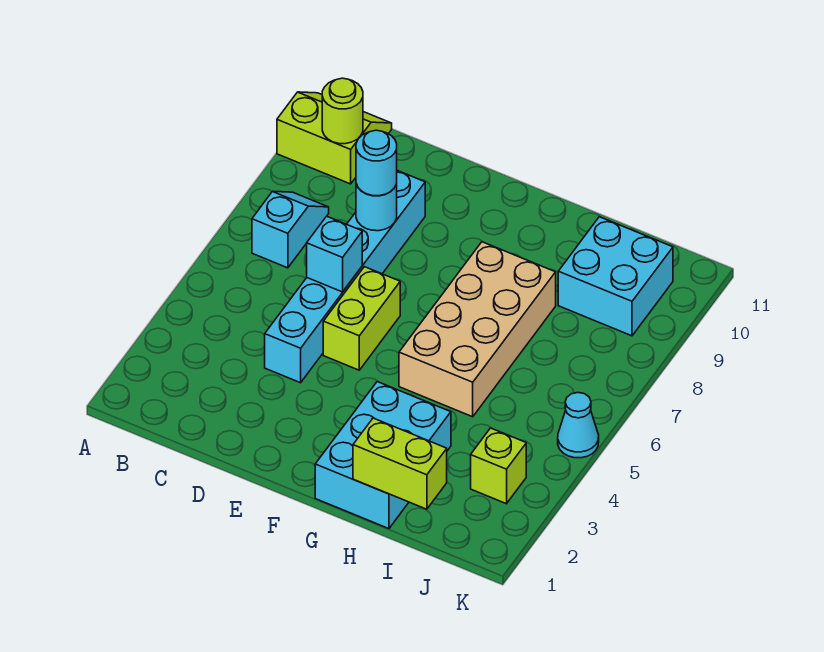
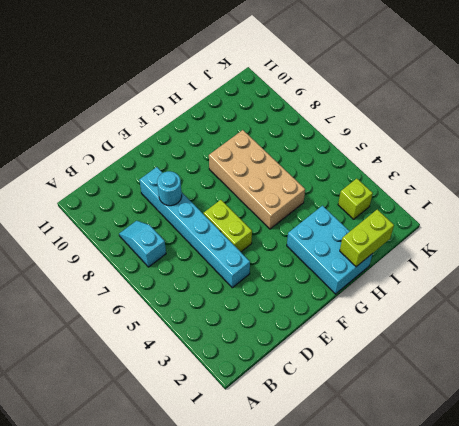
none -> lime 2x2 slope [277,92,392,184]
none -> cyan 2x2 brick [558,217,673,336]
none -> cyan 1x1 cone [558,393,599,458]

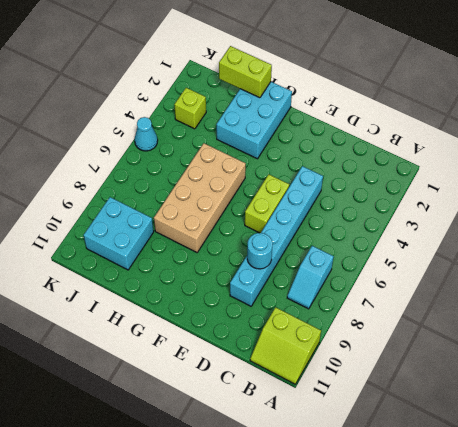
none -> lime 1x1 round brick [322,78,363,144]
none -> cyan 1x1 brick [307,216,362,292]
none -> cyan 1x1 round brick [356,130,397,196]

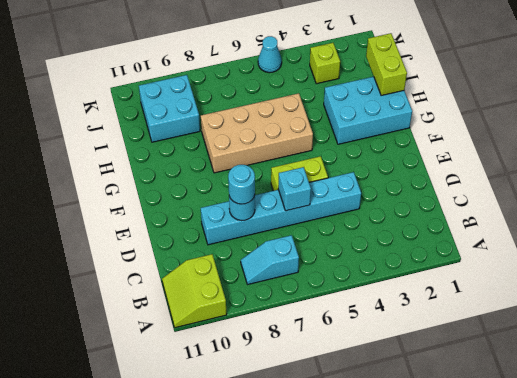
none -> lime 1x1 round brick [322,78,363,144]

